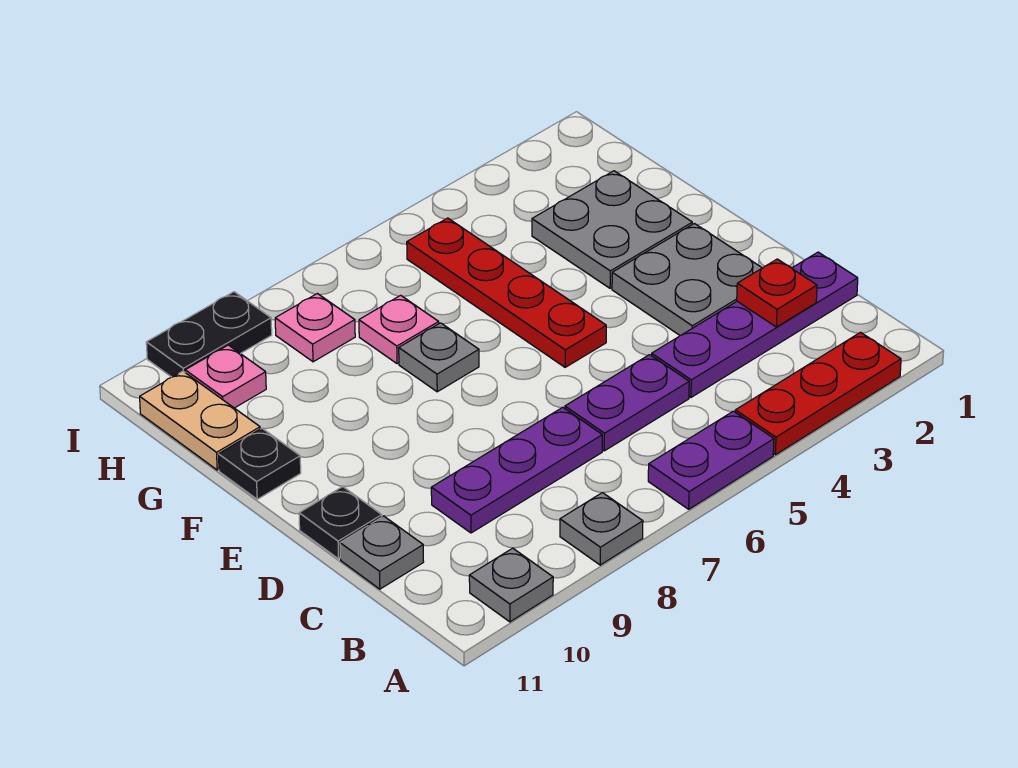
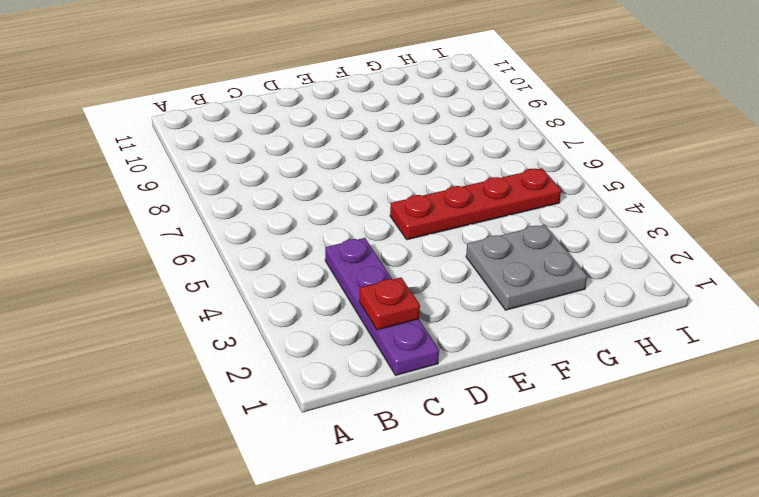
none -> red 1x3 plate [735,332,901,455]
none -> purple 1x2 plate [648,411,774,509]
none -> grey 1x1 plate [560,493,643,565]

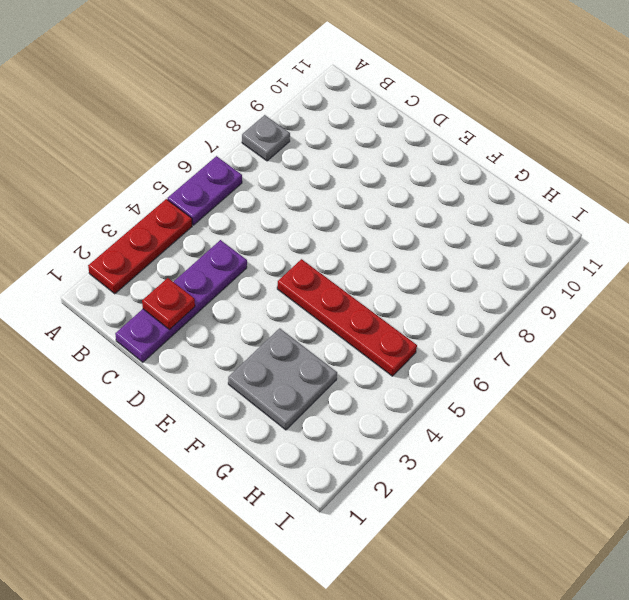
none -> grey 1x1 plate [469,548,553,622]
none -> purple 1x2 plate [565,355,689,451]
none -> purple 1x3 plate [431,407,602,533]

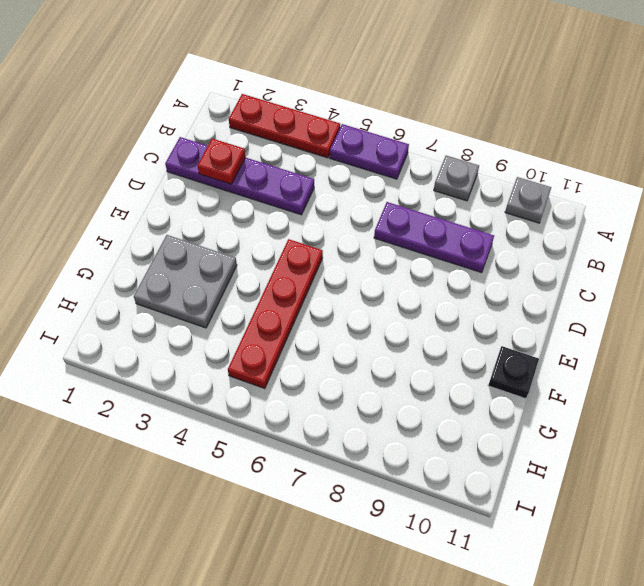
none -> purple 1x2 plate [565,355,689,451]
none -> grey 1x1 plate [340,516,424,589]
none -> grey 2x2 plate [612,224,762,336]

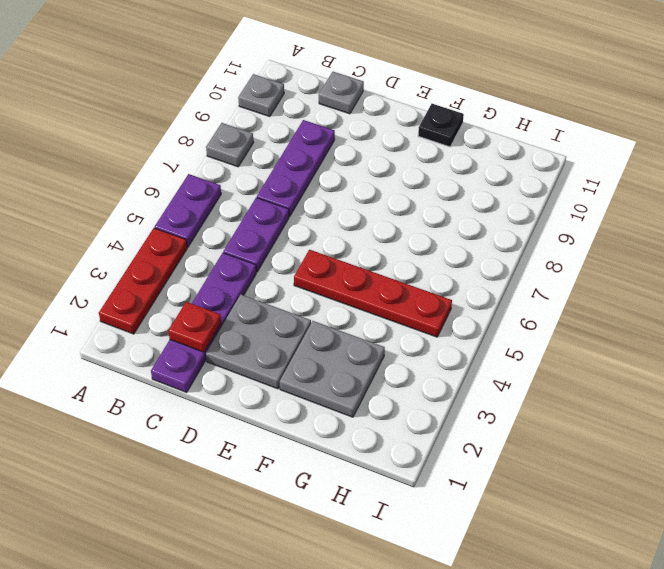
none -> black 1x1 plate [299,486,382,559]
none -> grey 1x1 plate [399,323,479,392]
none -> pink 1x1 plate [359,295,439,364]

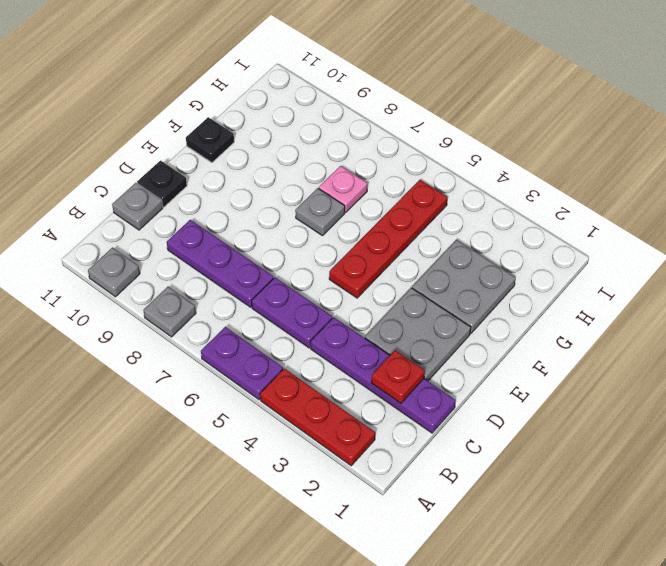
none -> tan 1x2 plate [140,371,260,470]
none -> pink 1x1 plate [275,294,355,362]
none -> pink 1x1 plate [185,345,266,408]

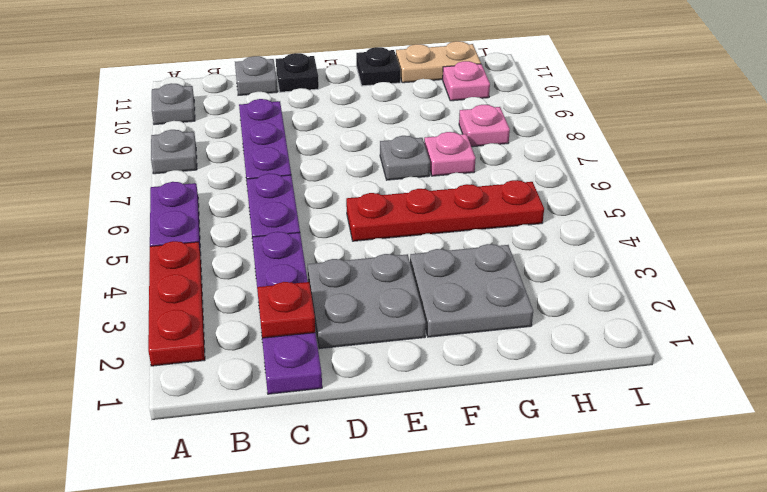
none -> black 1x2 plate [146,292,272,377]

